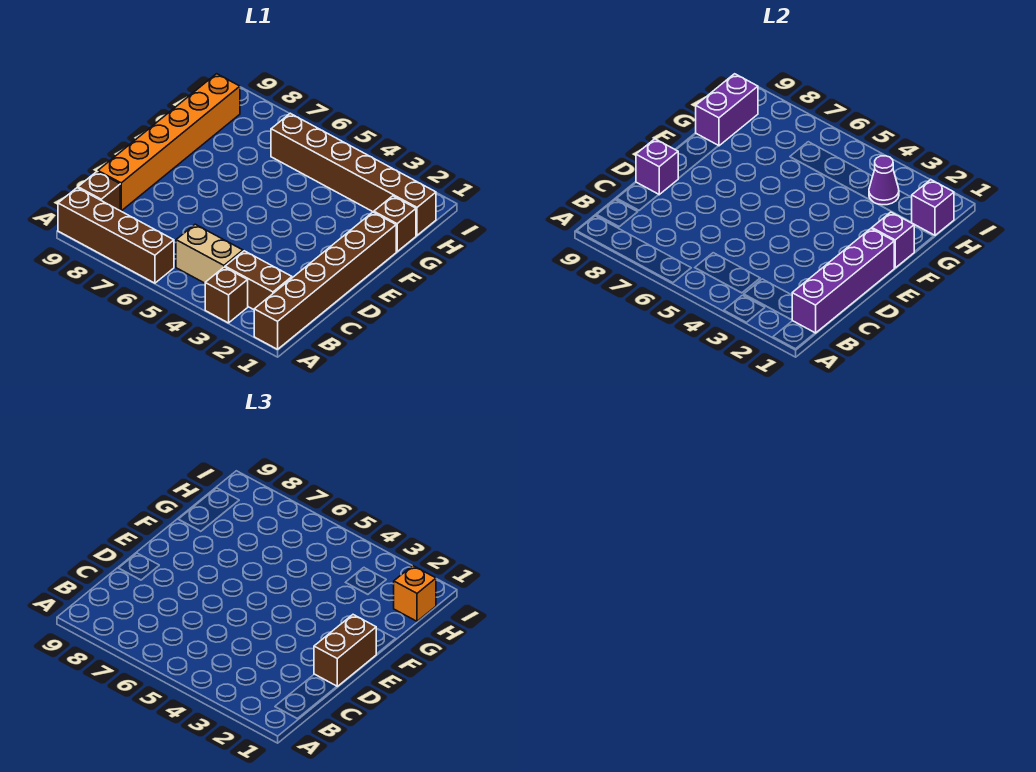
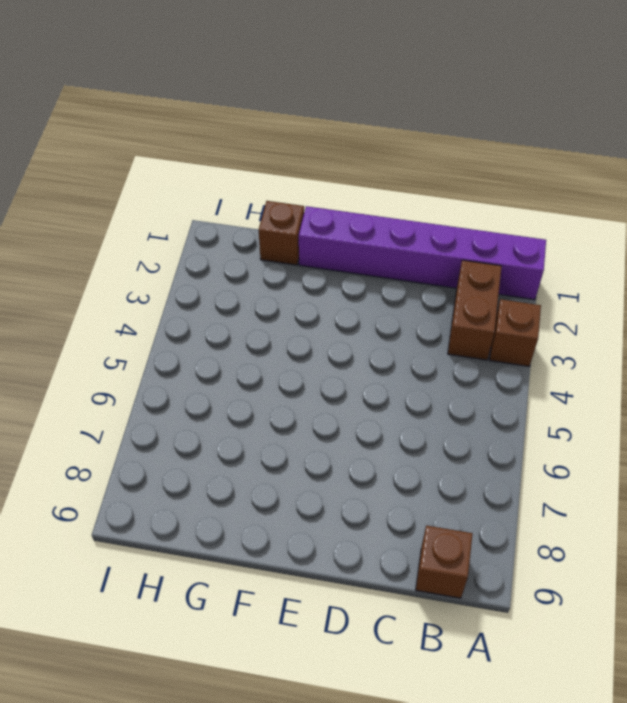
purple 1x6 brick [299,206,546,300] -> brown 1x6 brick [254,212,396,349]
none -> brown 1x4 brick [58,188,174,283]
none -> tan 1x2 brick [176,224,243,283]
none -> orange 1x6 brick [98,74,240,211]

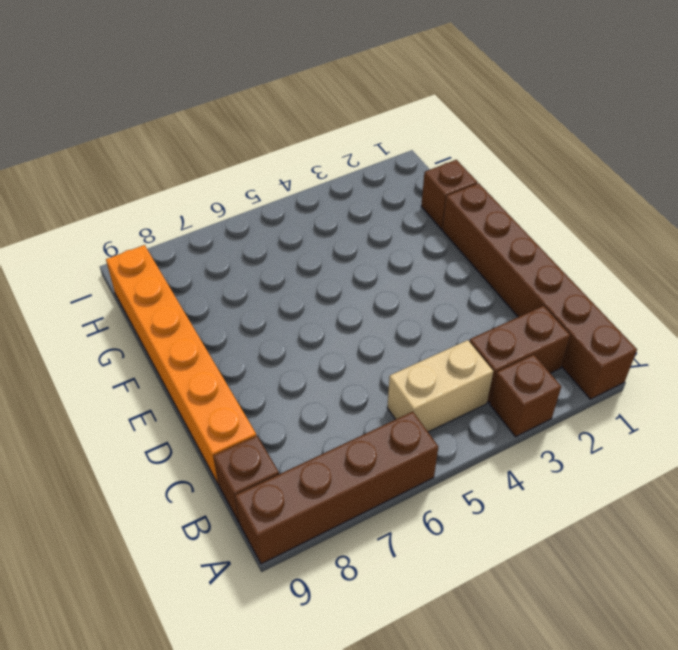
none -> brown 1x6 brick [271,113,436,235]
none -> purple 1x4 brick [792,229,894,333]
none -> purple 1x1 brick [636,139,678,195]

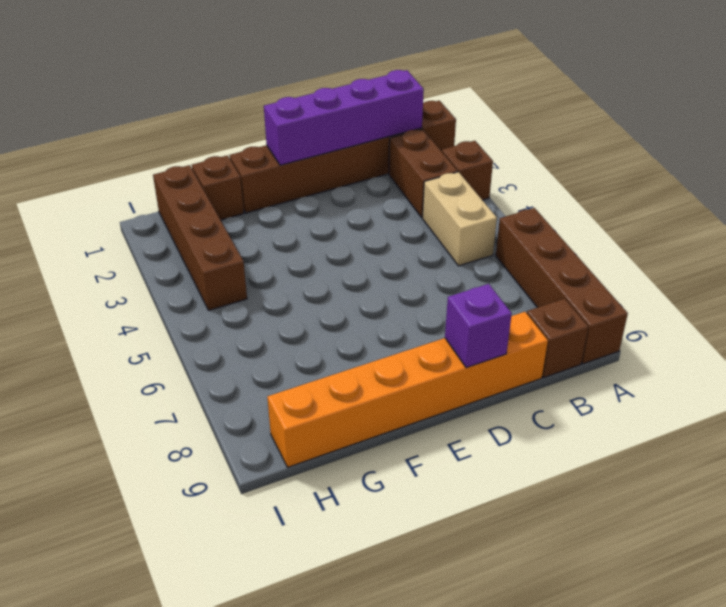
brown 1x4 brick [153,165,247,310] -> brown 1x6 brick [271,113,436,235]
none -> purple 1x1 brick [872,212,914,268]
none -> purple 1x2 brick [696,74,758,146]
none -> purple 1x1 brick [912,180,954,235]

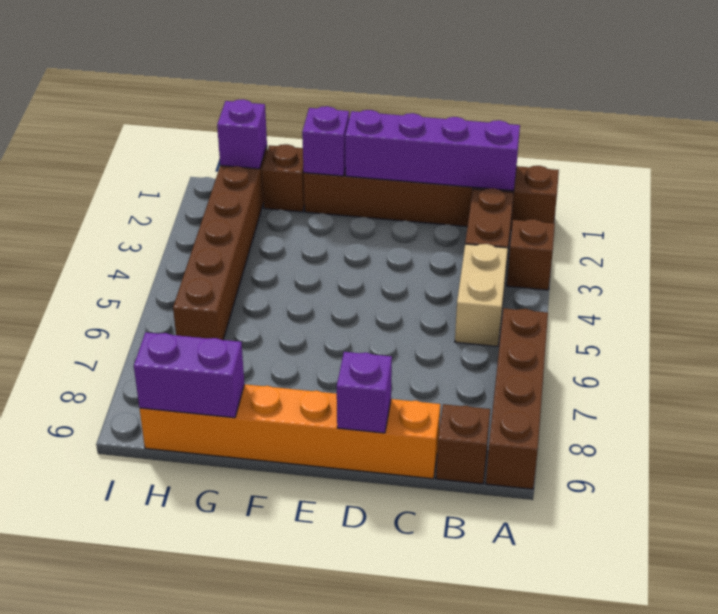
none -> purple 1x1 cone [869,156,899,205]
none -> brown 1x2 brick [314,615,376,686]
none -> orange 1x1 brick [394,566,436,621]

